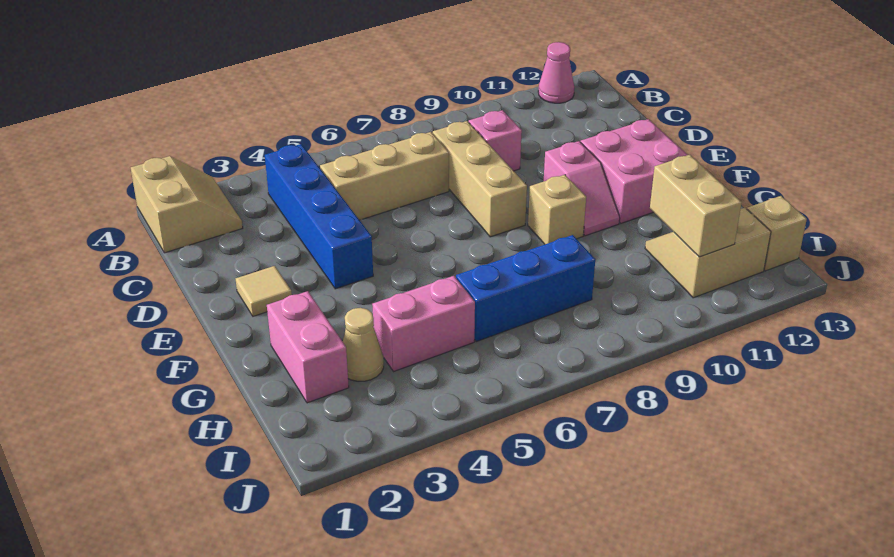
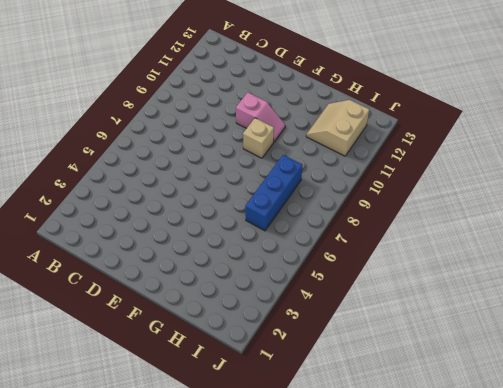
none -> tan 2x2 slope [131,156,243,253]
none -> pink 1x1 cone [538,42,574,103]
none -> blue 1x4 brick [265,144,373,289]

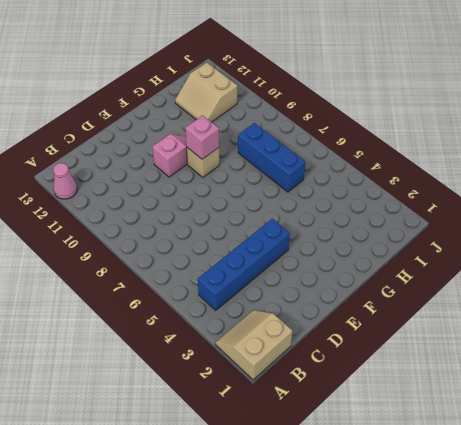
pink 1x1 brick [185,115,219,159] -> pink 1x1 brick moved to [469,110,522,171]
none -> tan 1x3 brick [320,132,449,220]
none -> tan 1x3 brick [433,121,527,237]
none -> tan 1x1 tile [236,266,292,316]

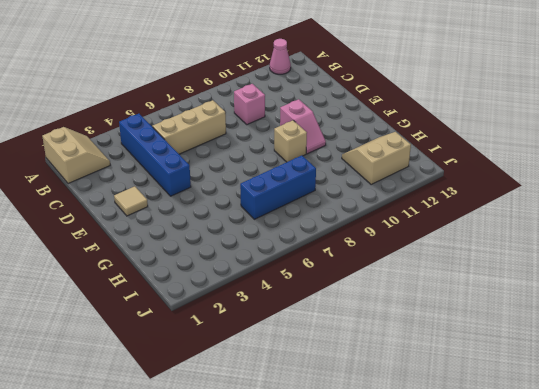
none -> tan 1x3 brick [433,121,527,237]
none -> pink 2x2 brick [581,119,687,223]
none -> pink 1x2 brick [267,291,349,403]

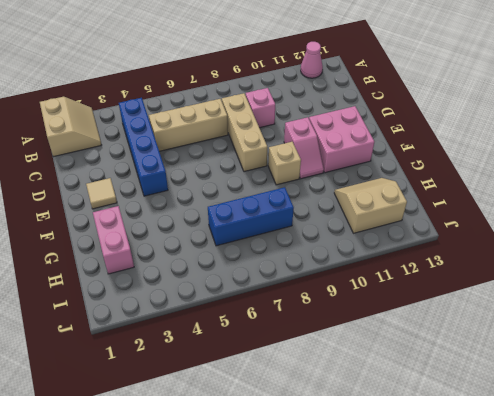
none -> tan 1x1 cone [343,308,384,381]
none -> pink 1x2 brick [372,276,475,372]
none -> tan 1x1 brick [747,196,807,271]

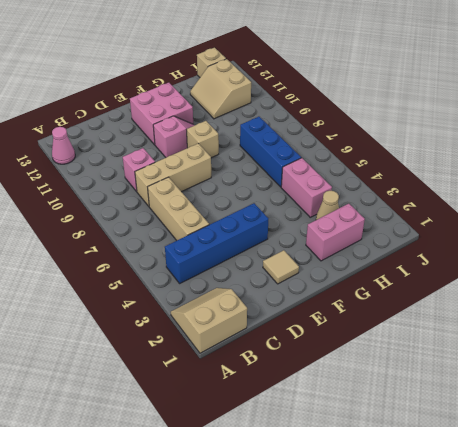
none -> tan 1x2 brick [650,155,742,257]

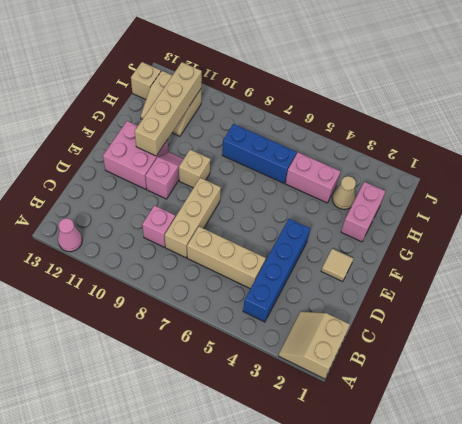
tan 1x4 brick [135,62,202,156] -> tan 1x2 brick [650,155,742,257]

